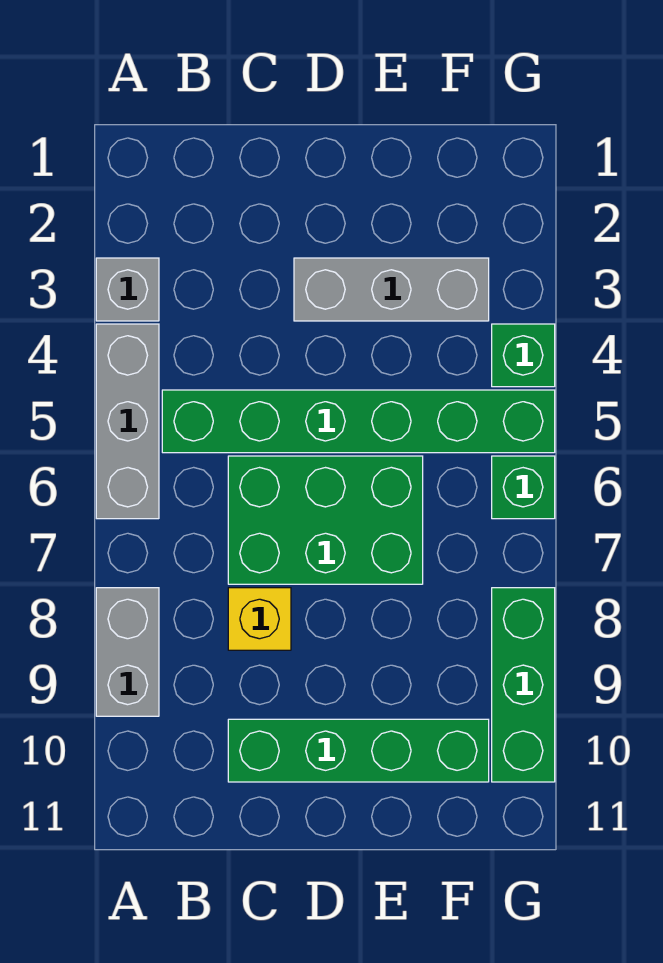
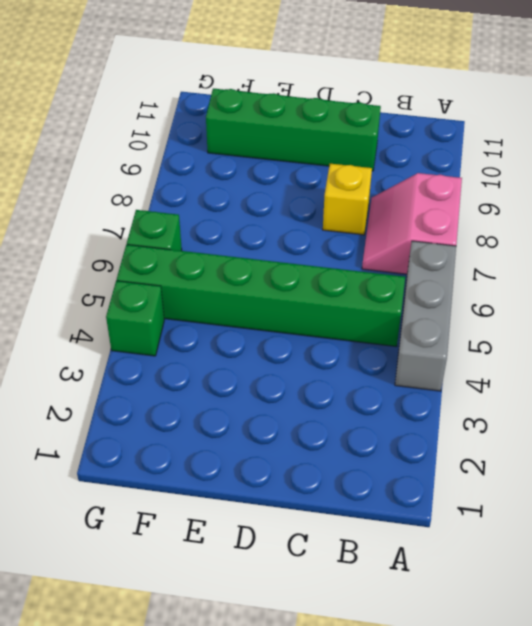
pink 2x2 slope [362,173,462,274] -> grey 1x2 brick [96,588,159,716]
none -> grey 1x1 brick [96,258,159,321]
none -> green 2x3 brick [228,456,423,584]

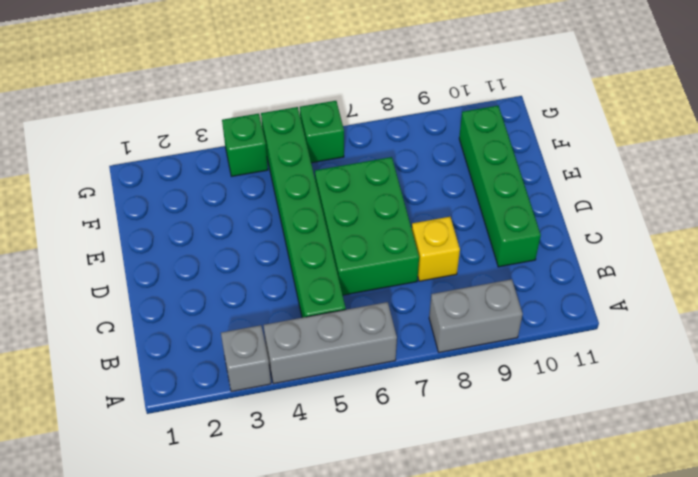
none -> grey 1x3 brick [294,258,489,321]
none -> green 1x3 brick [492,588,555,782]

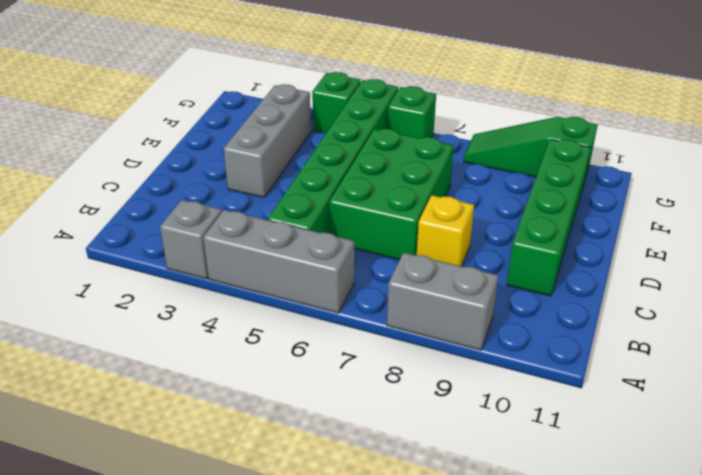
green 1x3 slope [464,117,598,182] -> green 1x3 brick [492,588,555,782]

